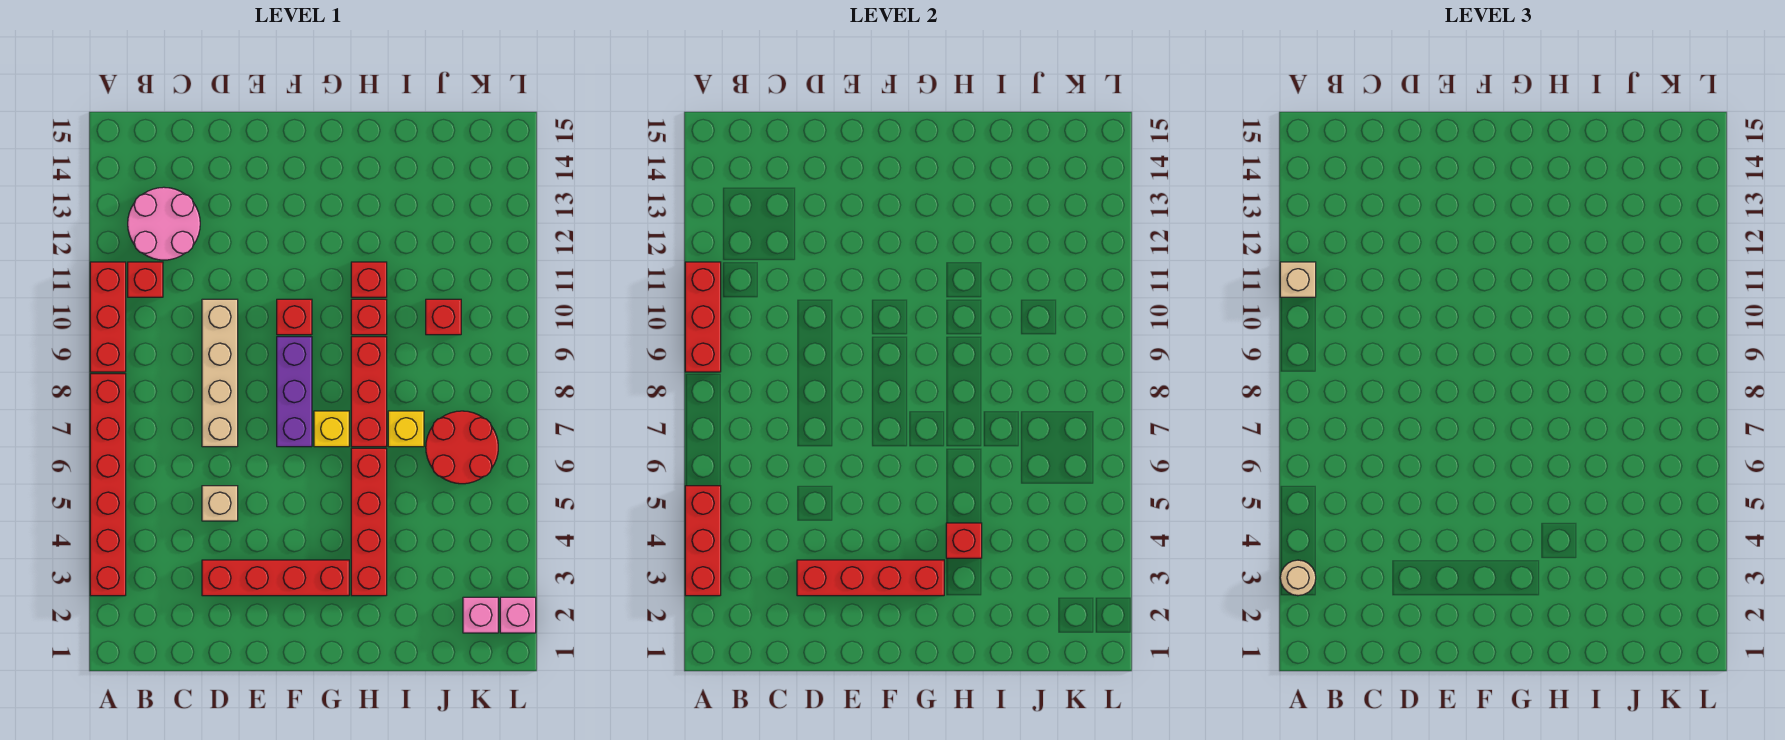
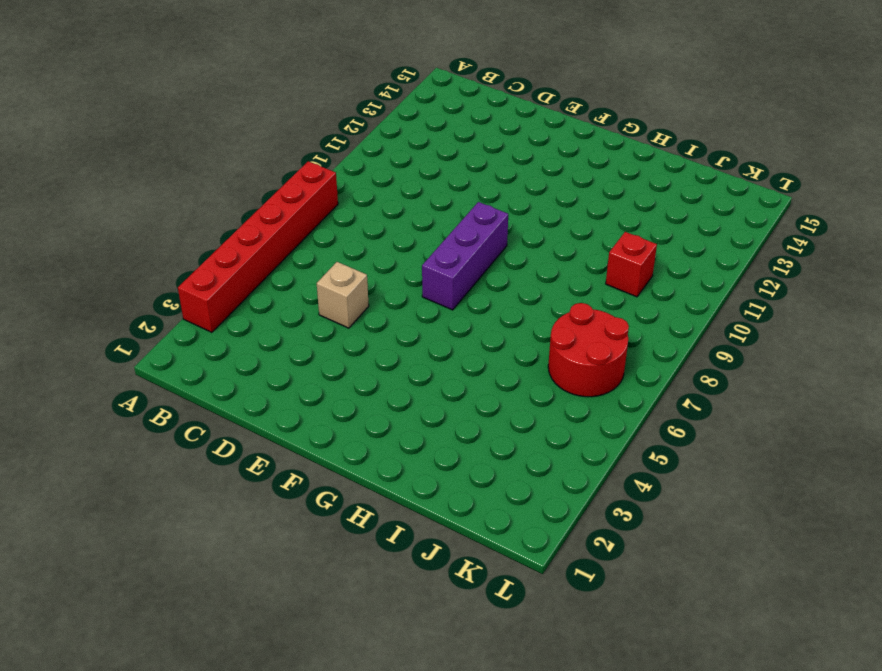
none -> red 1x3 brick [90,262,126,372]
none -> red 1x1 brick [128,262,163,297]
none -> pink 2x2 round brick [128,187,200,260]

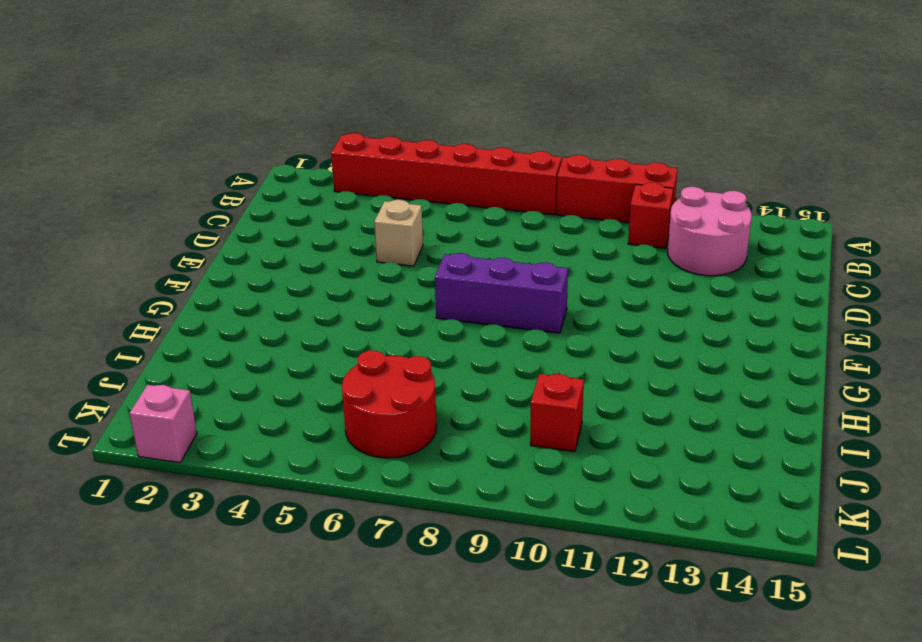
none -> red 1x4 brick [202,560,349,596]
none -> tan 1x4 brick [202,299,238,447]
none -> red 1x1 brick [277,299,312,335]

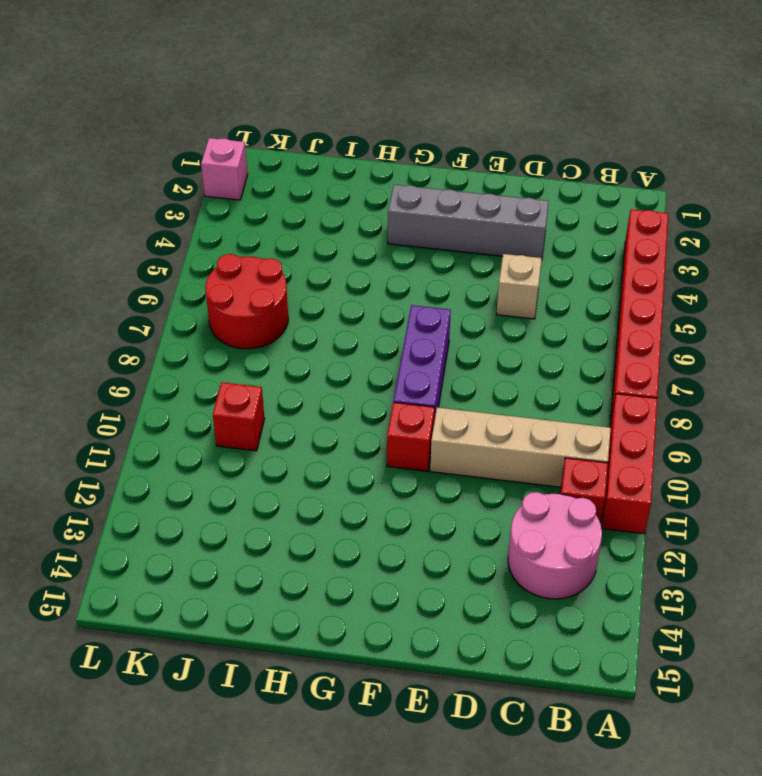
tan 1x4 brick [430,407,611,487] -> tan 1x4 brick turned to [202,299,238,447]
grey 1x4 brick [388,185,549,258] -> red 1x4 brick [202,560,349,596]
none -> yellow 1x1 brick [314,411,349,447]
none -> red 1x4 brick [351,448,387,596]
none -> red 1x3 brick [351,337,387,447]

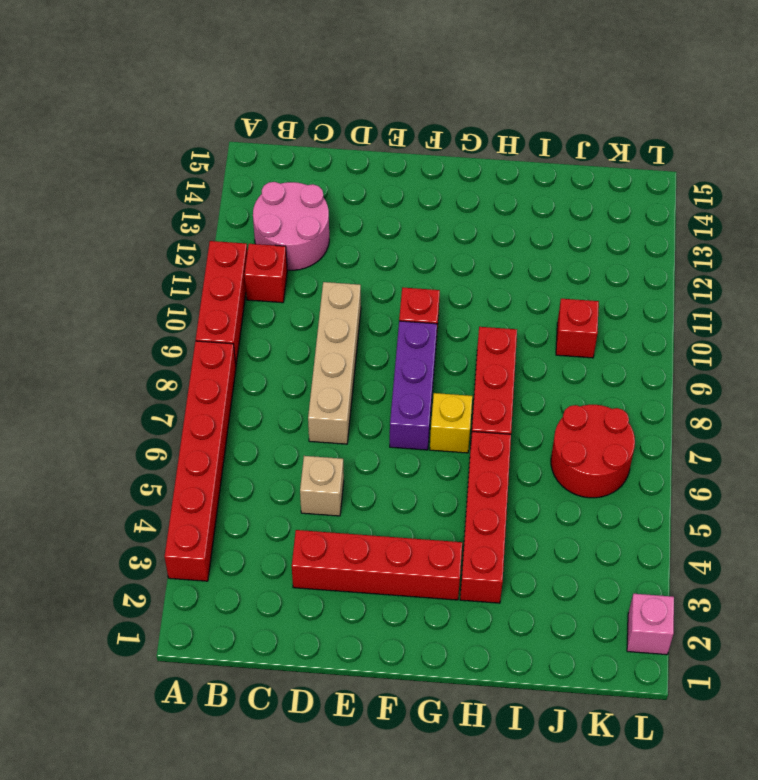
none -> red 1x1 brick [351,299,387,335]
none -> red 1x1 brick [351,262,387,297]
none -> yellow 1x1 brick [388,411,424,447]

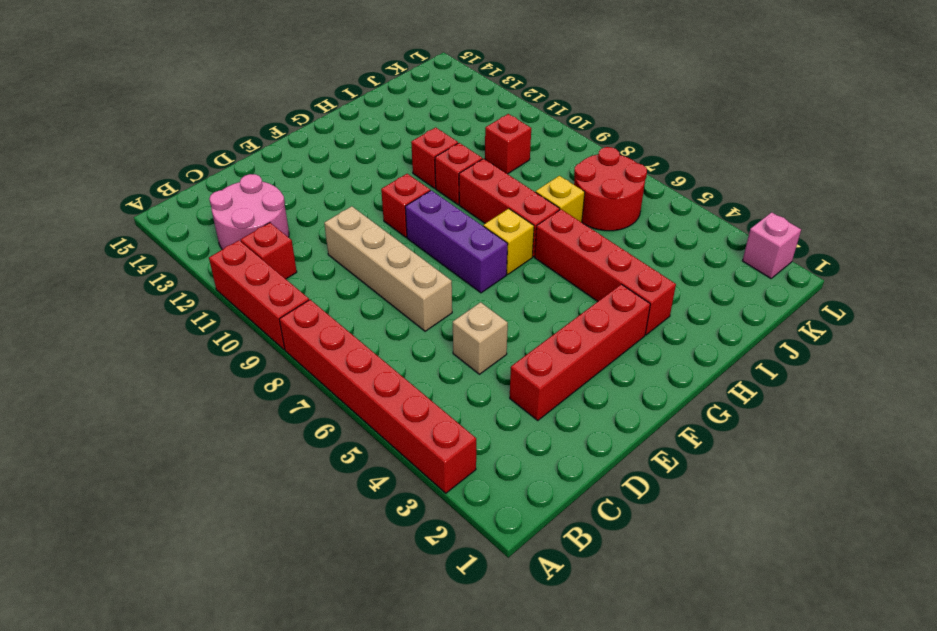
none -> pink 1x1 brick [463,597,498,633]
none -> red 1x3 brick [685,486,721,596]
none -> red 1x3 brick [685,262,721,372]

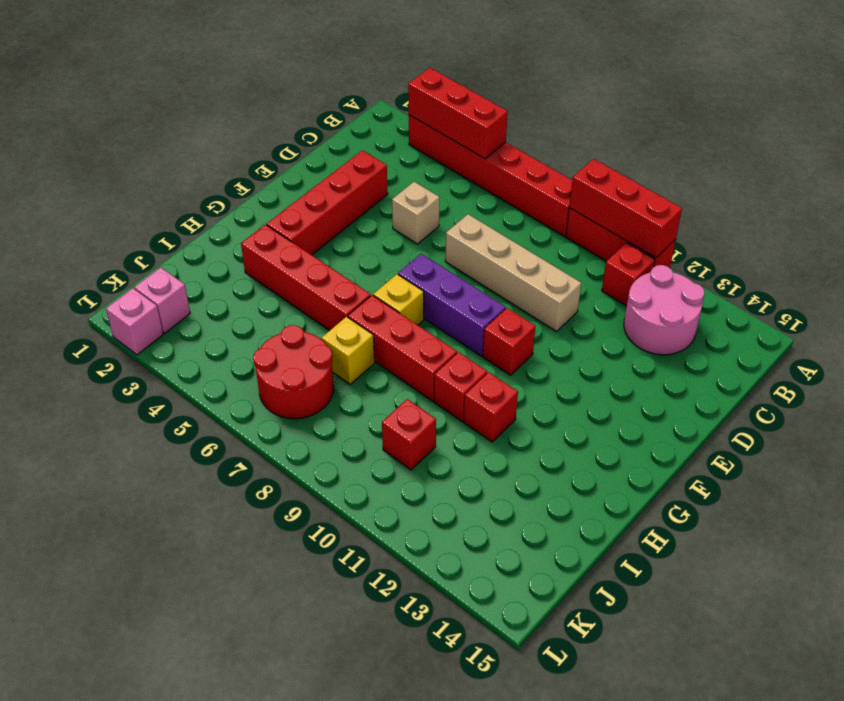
none -> red 1x4 brick [797,560,944,596]
none -> red 1x1 brick [946,523,982,558]
none -> tan 1x1 round brick [1280,560,1316,596]

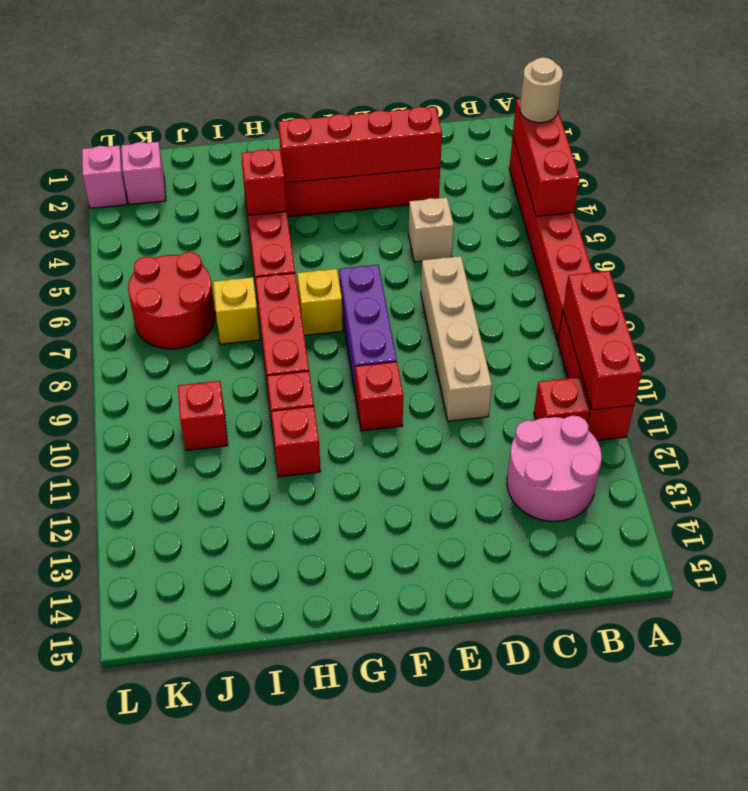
none -> tan 1x1 brick [1280,262,1316,297]

